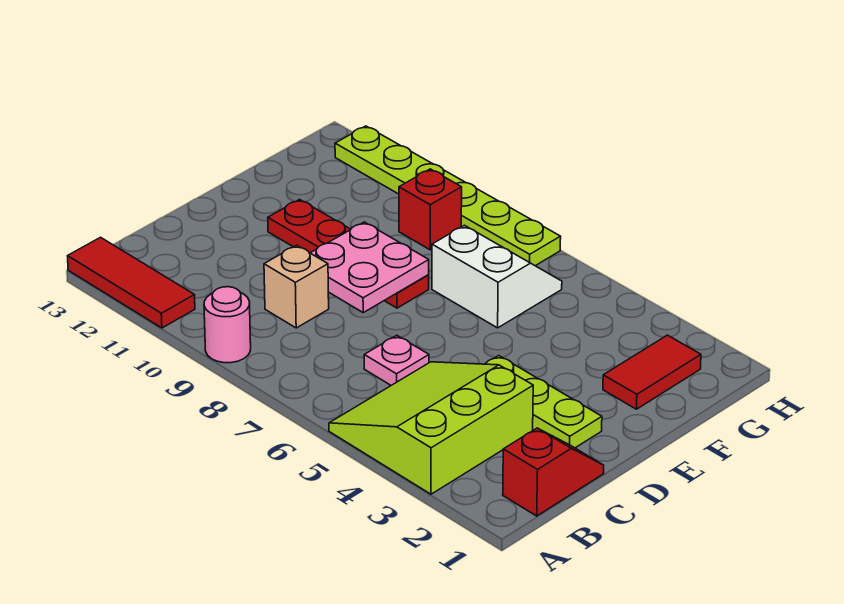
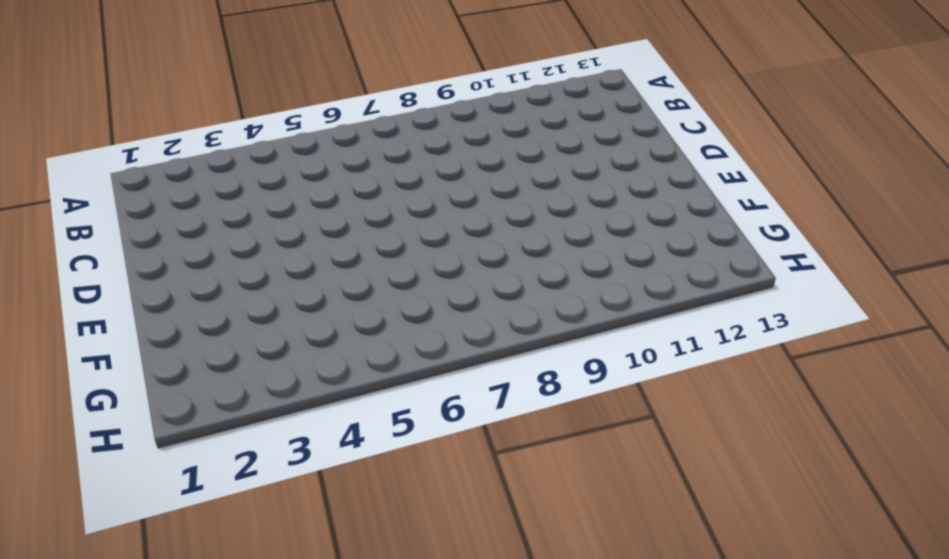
none -> lime 3x3 slope [329,362,533,494]
none -> pink 1x1 round brick [204,287,251,363]
none -> red 1x3 tile [68,237,195,328]

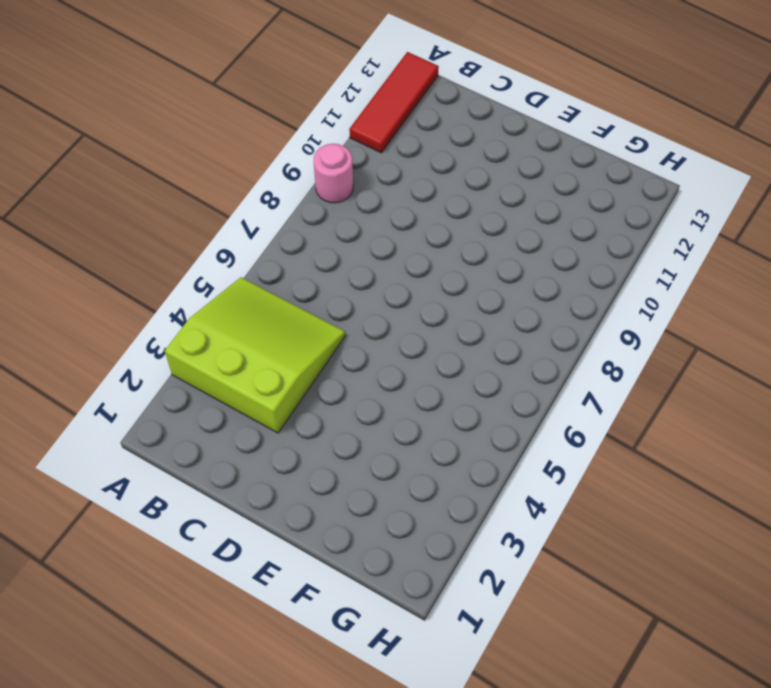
none -> red 1x2 slope [503,428,604,516]
none -> pink 1x1 plate [364,335,429,385]
none -> tan 1x1 brick [264,245,329,328]

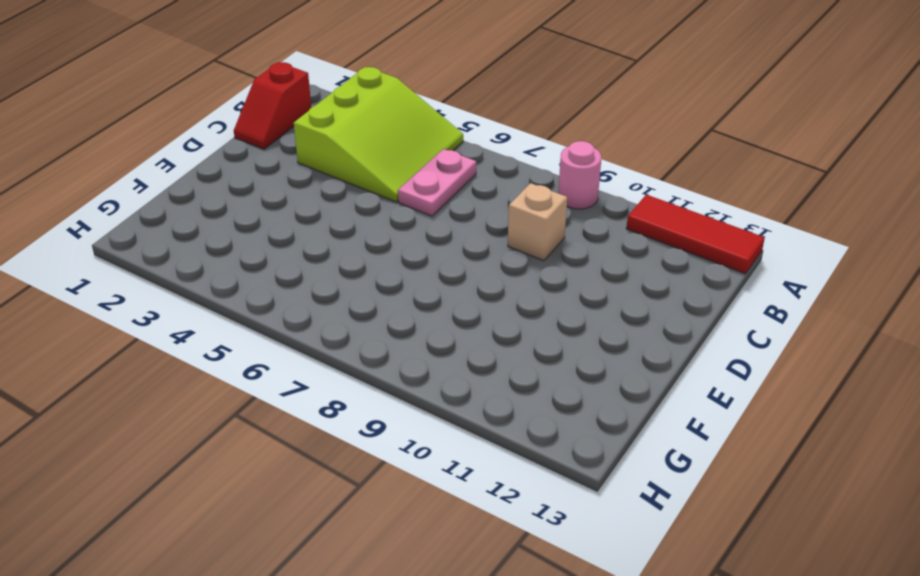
pink 1x2 plate [398,149,476,216] -> pink 1x1 plate [364,335,429,385]
none -> lime 1x3 plate [486,356,602,448]
none -> red 1x4 plate [268,200,429,308]
none -> red 1x2 tile [603,335,701,409]

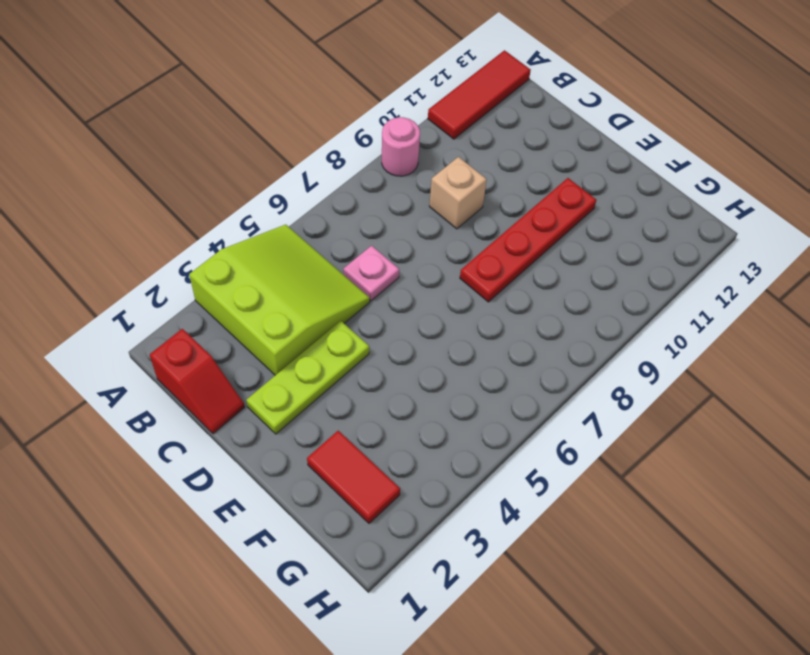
none -> white 2x2 slope [432,225,562,328]
none -> red 1x1 brick [399,169,462,250]
none -> lime 1x6 plate [335,126,561,266]

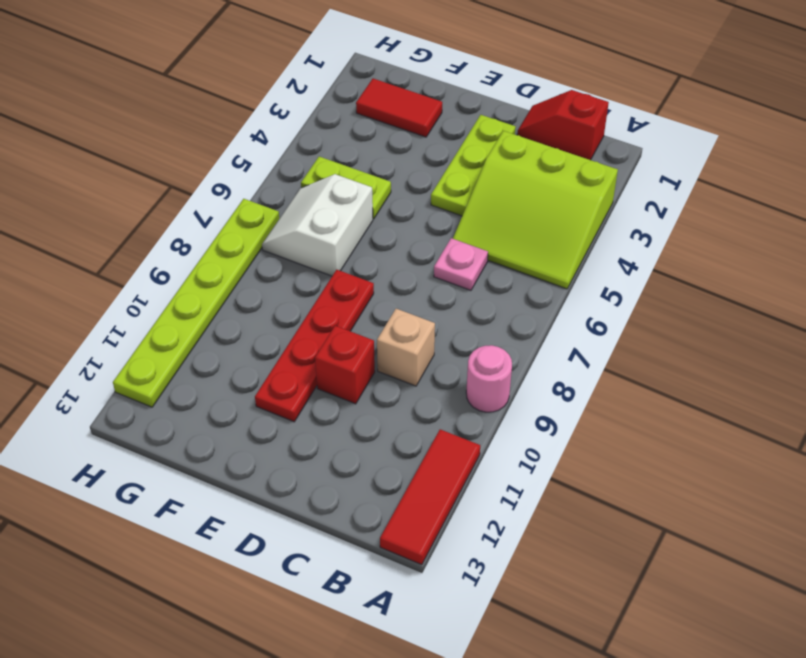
red 1x1 brick [315,326,375,404] -> red 1x1 brick moved to [399,169,462,250]
lime 1x2 plate [301,157,391,219] -> none
none -> pink 2x2 plate [311,222,429,313]

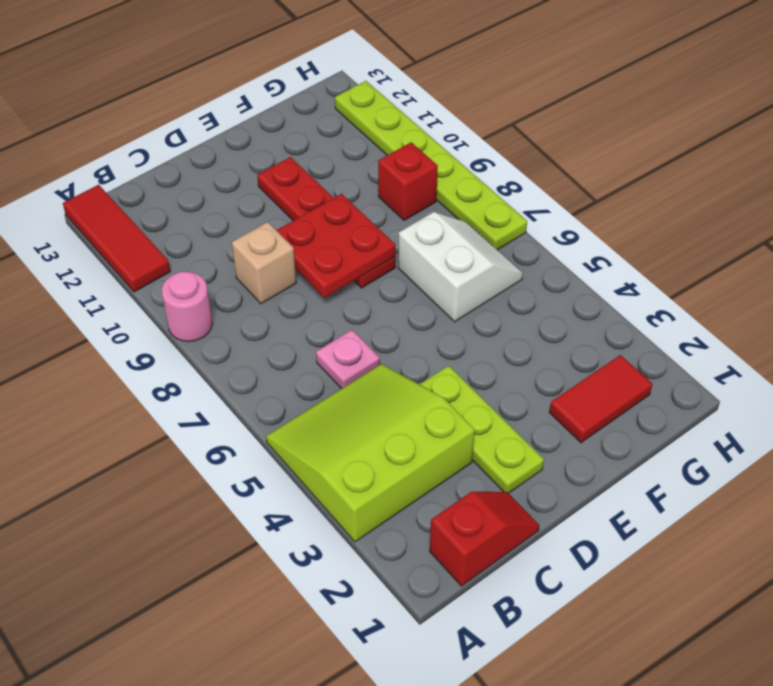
red 2x2 plate [276,194,396,298] -> pink 2x2 plate [311,222,429,313]

